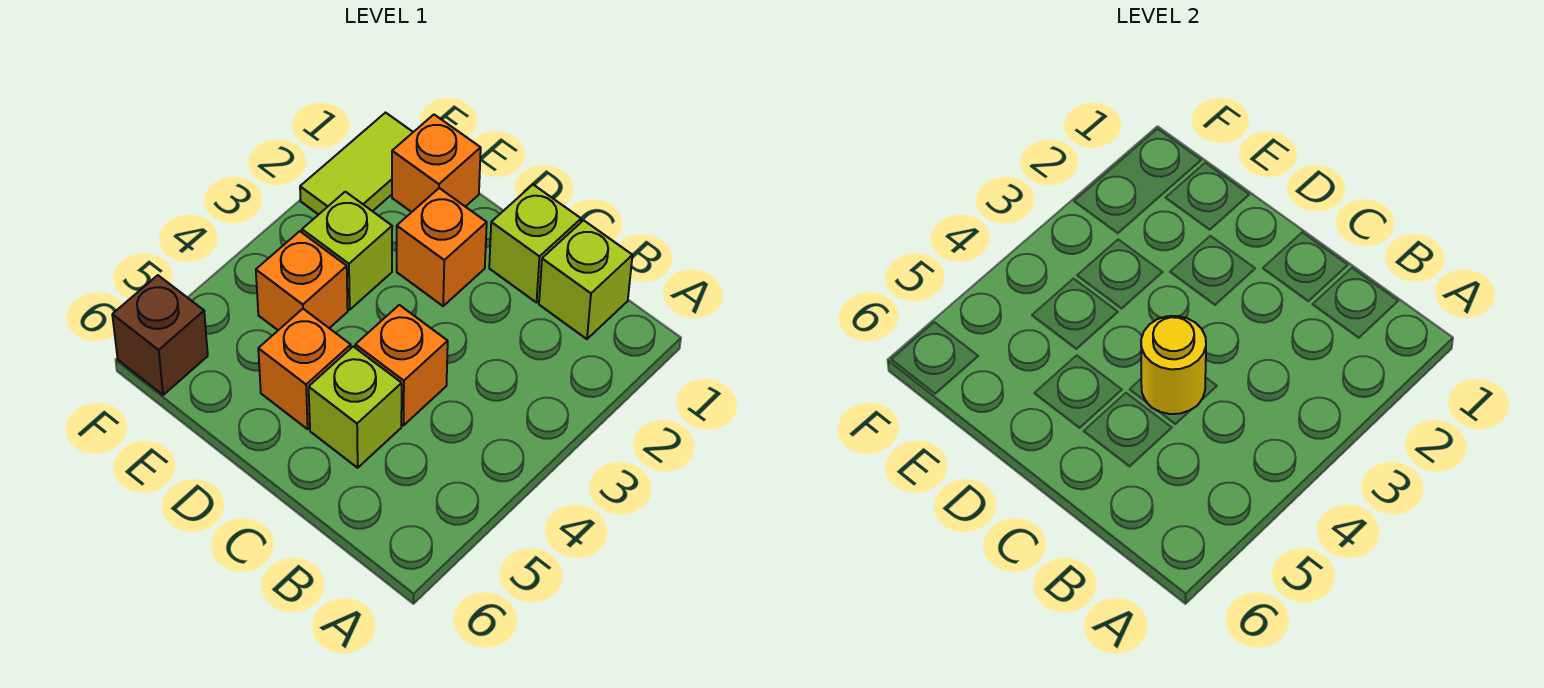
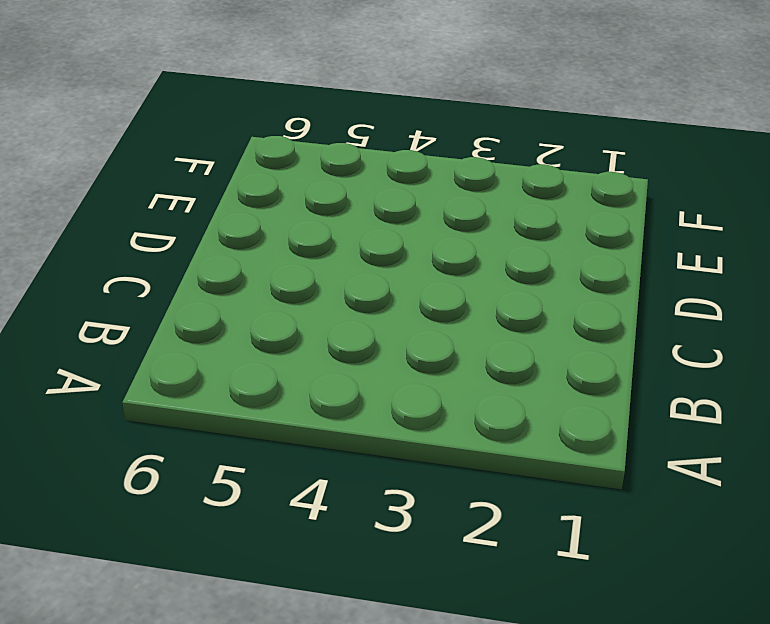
none -> lime 1x1 brick [539,220,632,339]
none -> lime 1x1 brick [489,185,581,303]
none -> orange 1x1 brick [355,305,448,425]

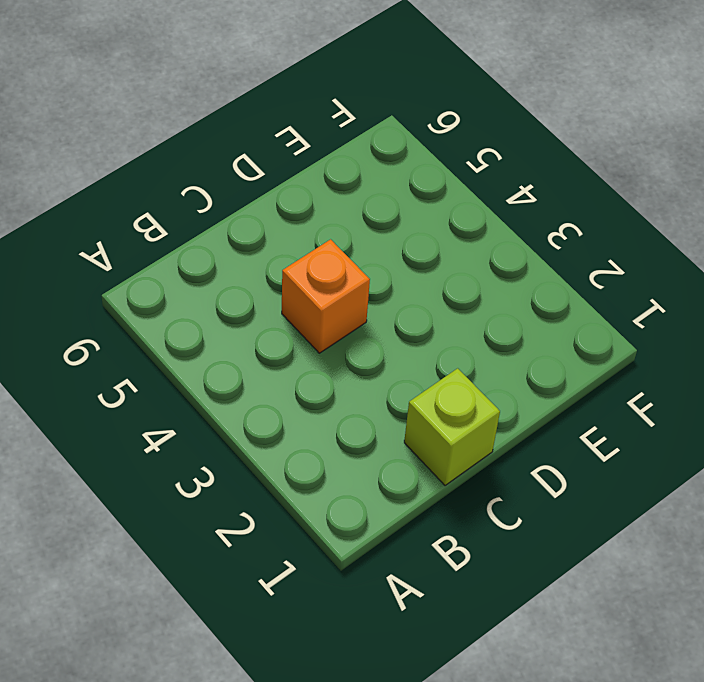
none -> lime 1x1 brick [539,220,632,339]
none -> lime 1x1 brick [309,347,402,468]
none -> orange 1x1 brick [397,188,487,306]

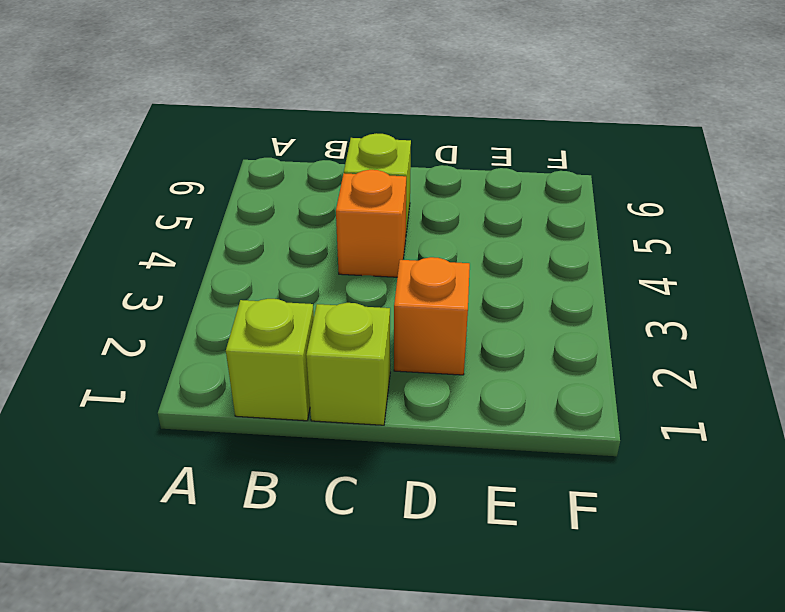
none -> orange 1x1 brick [258,309,351,429]
none -> orange 1x1 brick [392,115,481,212]
none -> lime 1x1 brick [302,192,392,310]

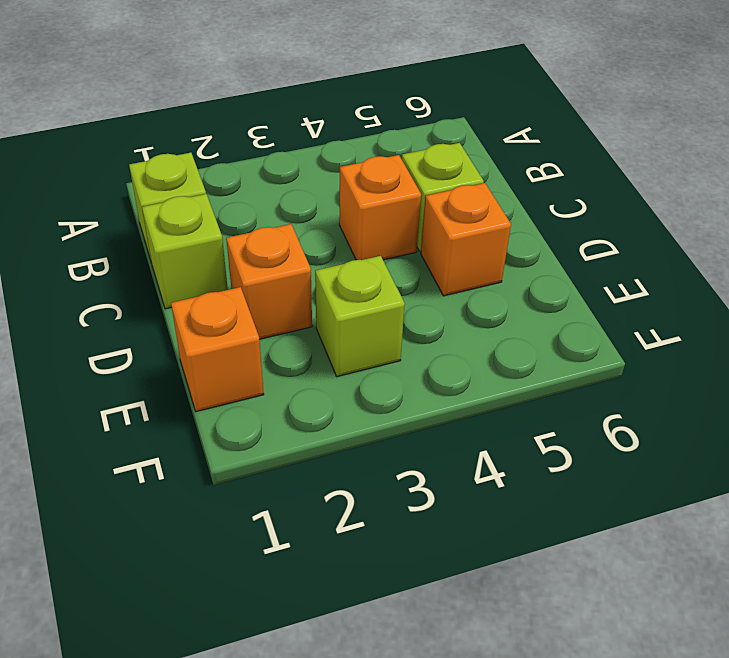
none -> orange 1x1 brick [256,231,348,330]
none -> lime 1x2 tile [300,113,413,215]
none -> brown 1x1 brick [112,275,208,395]

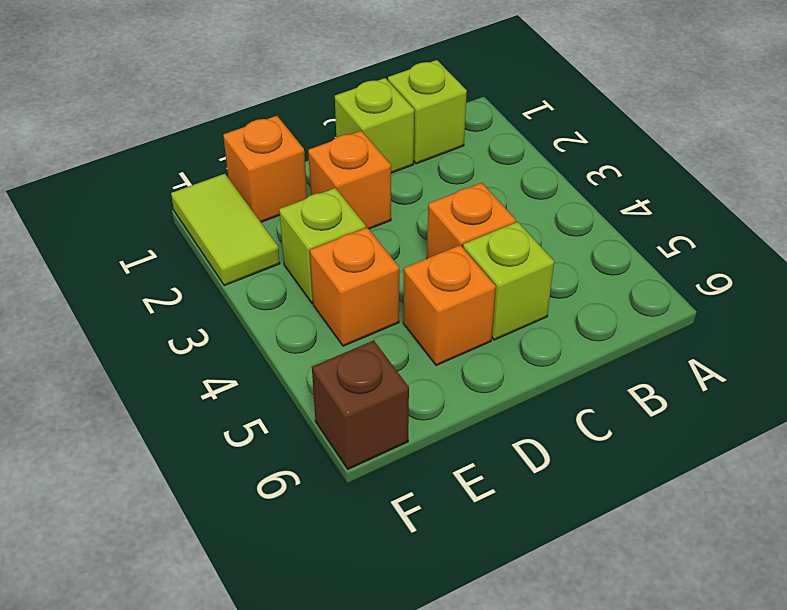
none -> yellow 1x1 round brick [1141,316,1206,414]

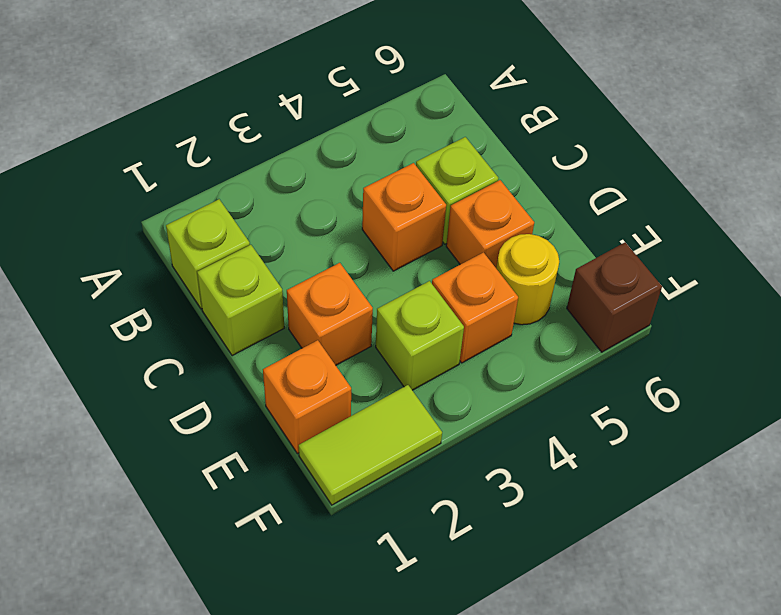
yellow 1x1 round brick [496,234,559,325] -> yellow 1x1 round brick moved to [1141,316,1206,414]

